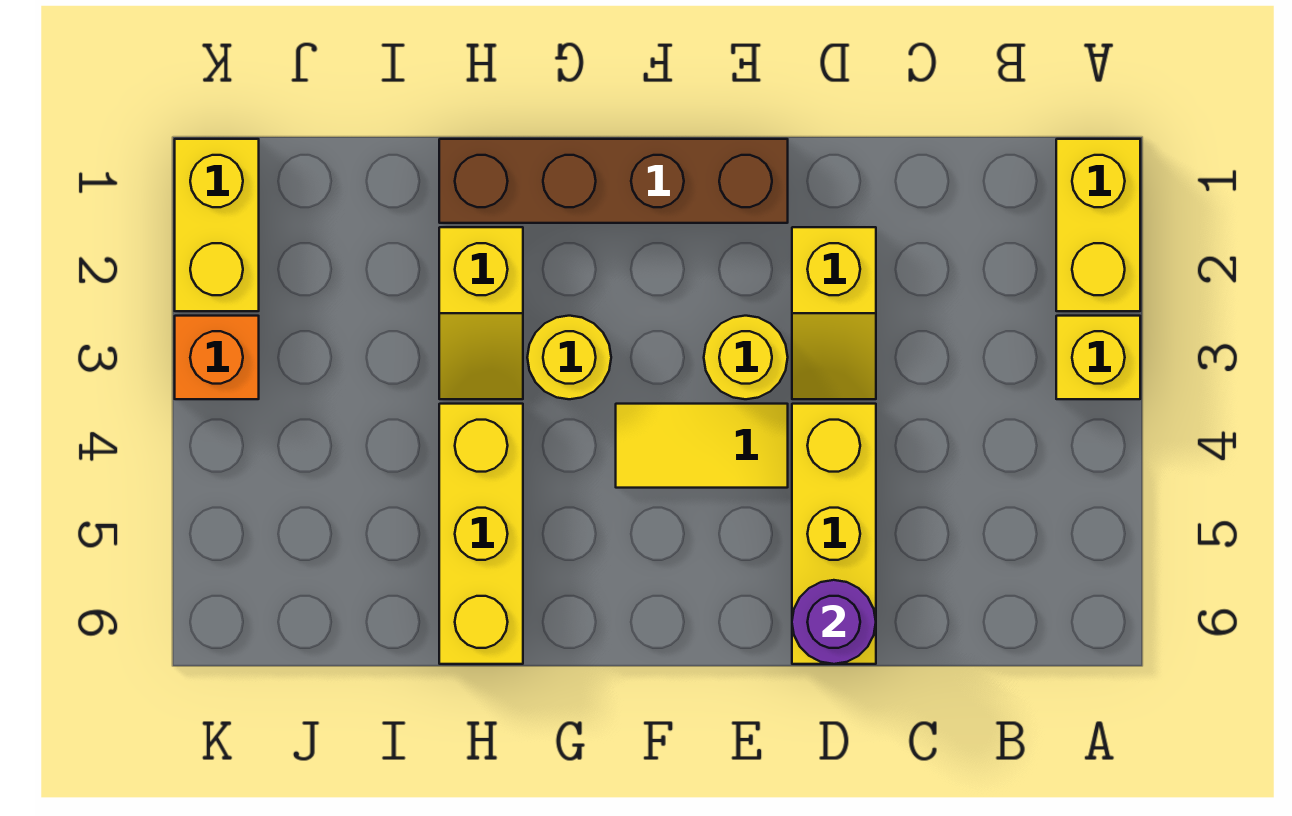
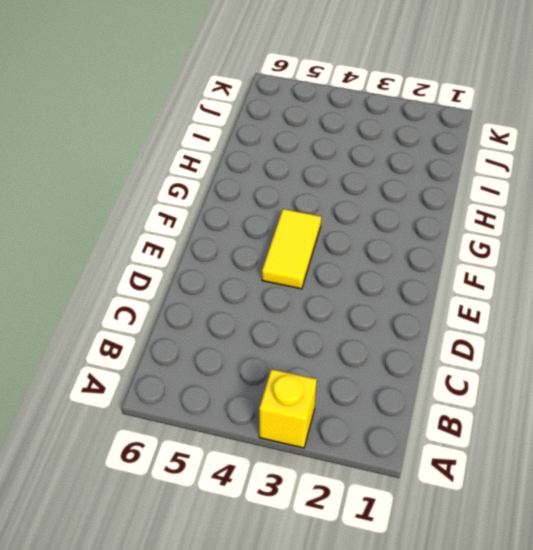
none -> yellow 1x2 brick [1056,139,1140,311]
none -> yellow 1x2 slope [792,227,876,399]
none -> yellow 1x3 brick [792,404,876,664]

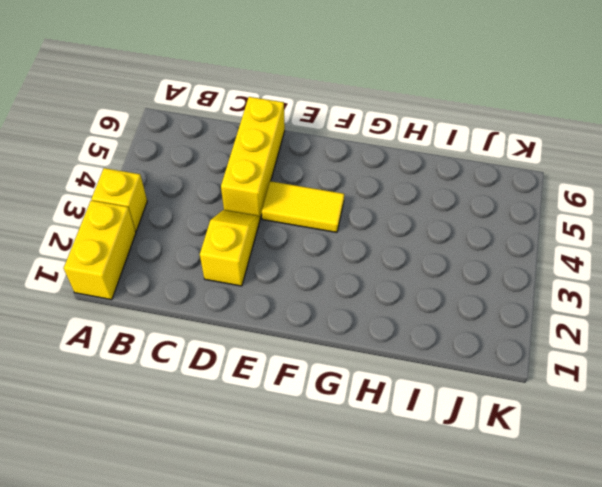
none -> brown 1x4 brick [439,139,788,223]
none -> yellow 1x1 round brick [704,316,788,399]
none -> yellow 1x1 round brick [527,316,611,399]

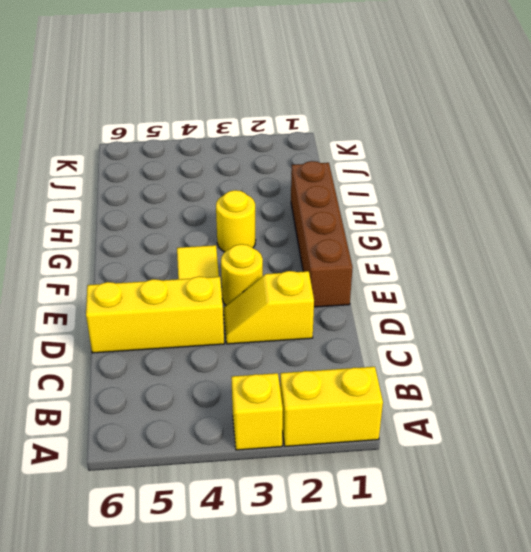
none -> yellow 1x2 slope [439,227,523,399]
none -> yellow 1x3 brick [439,404,523,664]
none -> yellow 1x2 brick [175,139,259,311]

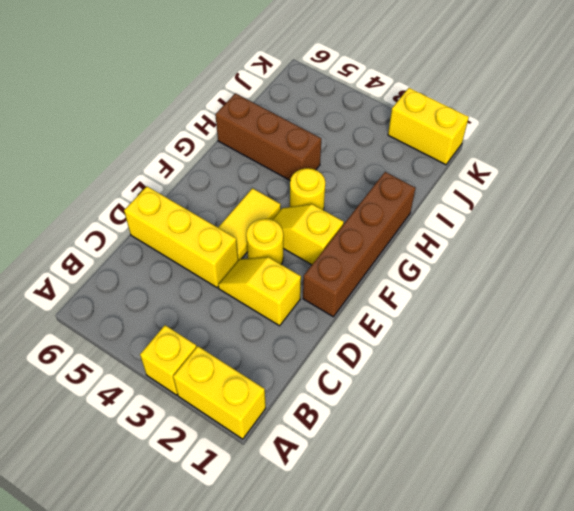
yellow 1x2 slope [273,204,344,265] -> yellow 1x2 slope moved to [439,227,523,399]
brown 1x3 brick [215,93,321,180] -> yellow 1x3 brick [439,404,523,664]
none -> orange 1x1 brick [175,316,259,399]
none -> purple 1x1 round brick [792,580,876,664]

